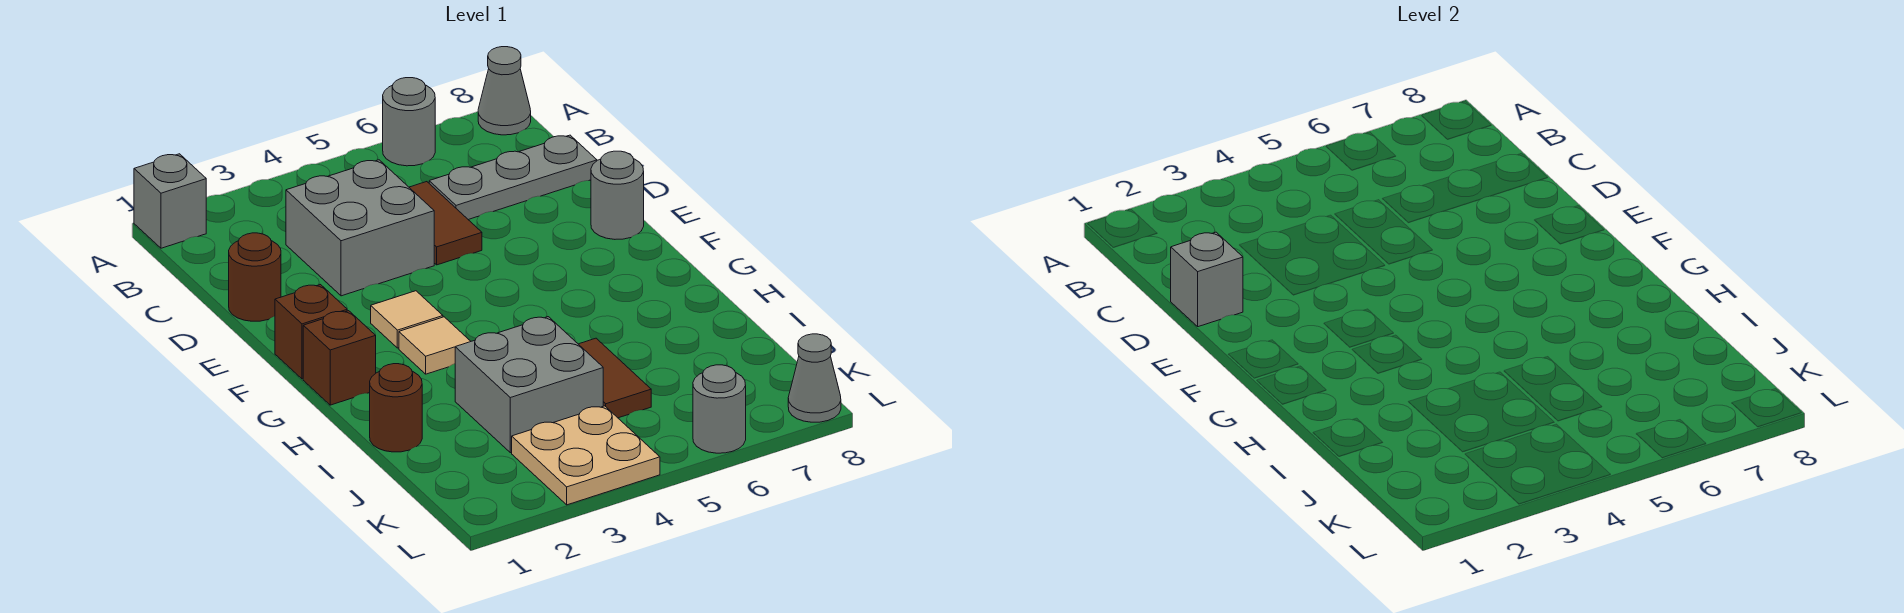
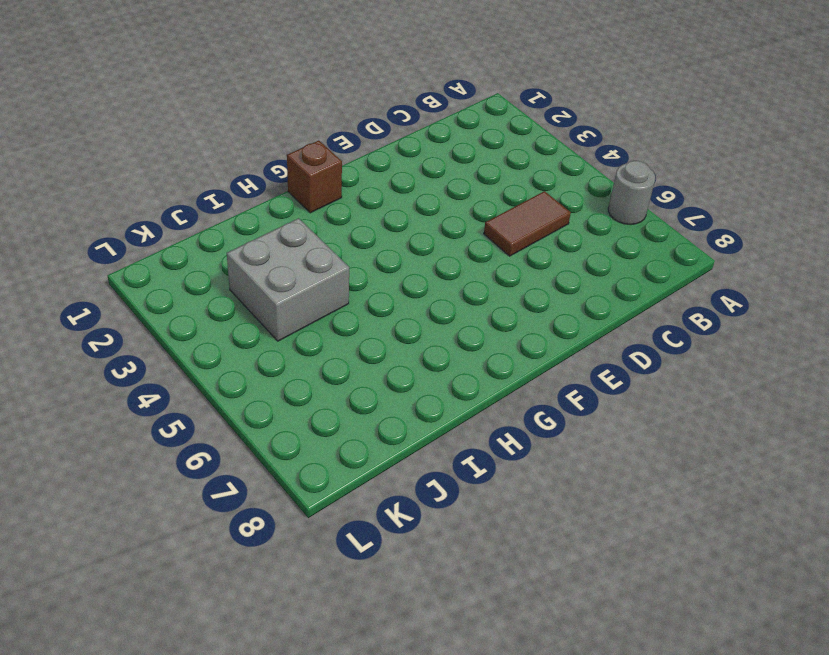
none -> grey 1x1 brick [134,154,206,248]
none -> grey 1x1 cone [478,47,531,135]
none -> grey 2x2 brick [286,160,434,296]

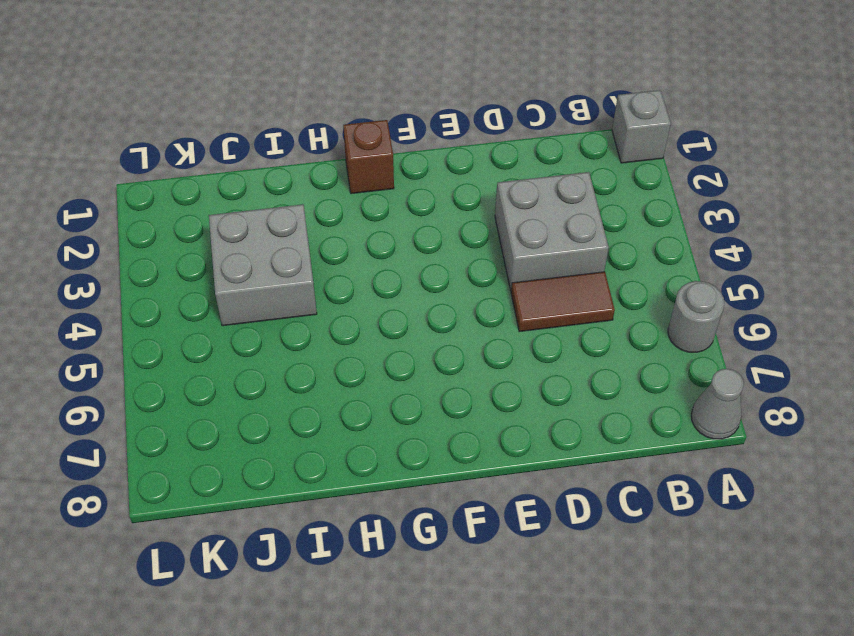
none -> grey 1x3 plate [429,135,597,220]
none -> brown 1x1 round brick [229,233,281,321]
none -> grey 1x1 round brick [591,151,644,239]

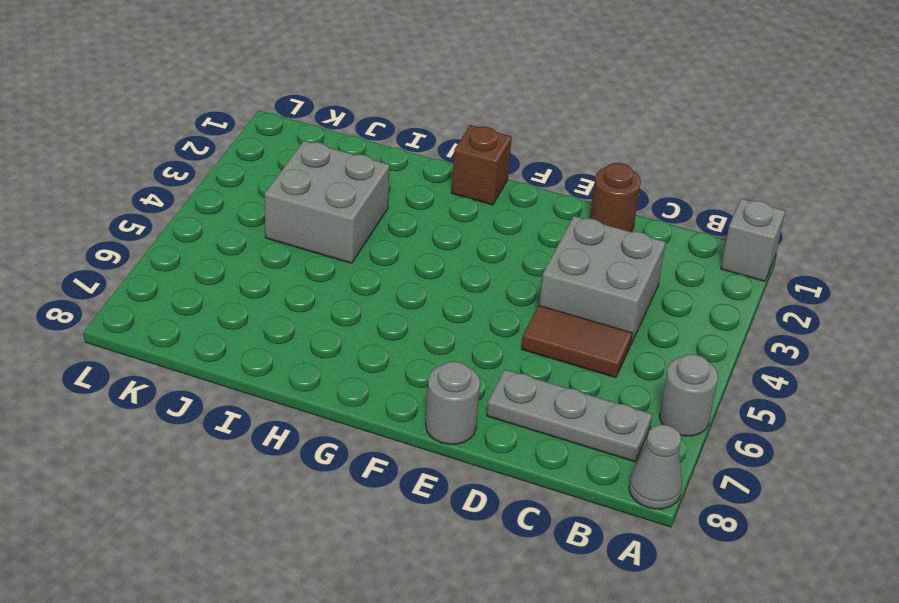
grey 1x3 plate [487,369,652,462] -> grey 1x3 plate turned to [429,135,597,220]
none -> brown 1x1 brick [275,285,347,379]
none -> tan 1x1 tile [371,291,443,348]
none -> tan 1x1 tile [399,317,471,374]

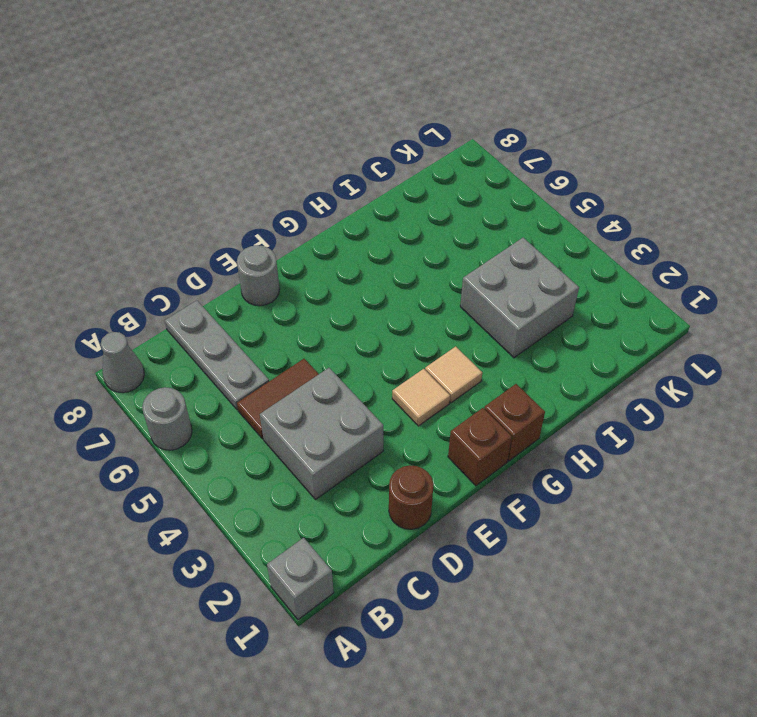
none -> brown 1x1 round brick [370,364,422,452]
none -> brown 1x2 tile [579,338,651,418]
none -> tan 2x2 plate [512,406,660,505]

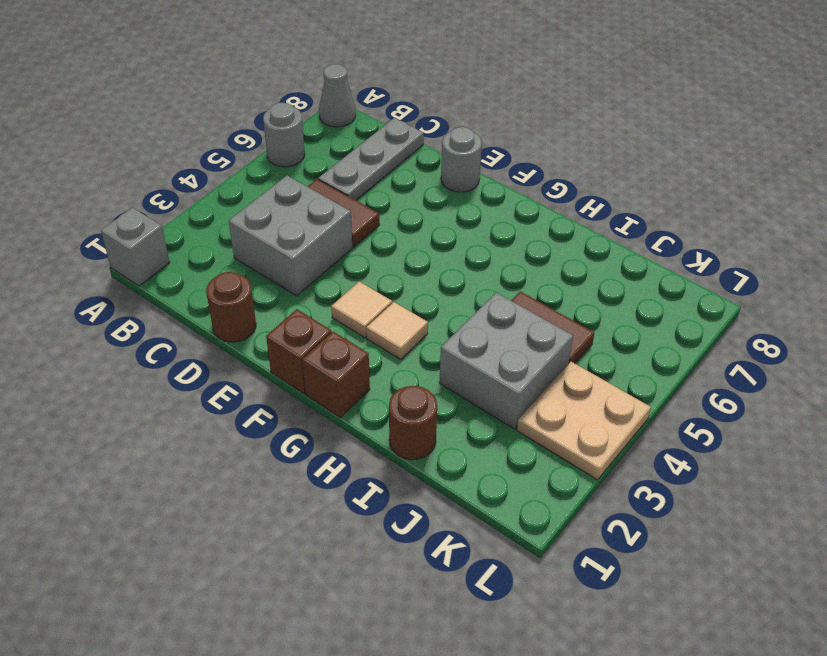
none -> grey 1x1 round brick [693,365,746,453]
none -> grey 1x1 cone [788,334,841,422]
none -> grey 1x1 brick [1171,232,1243,327]

